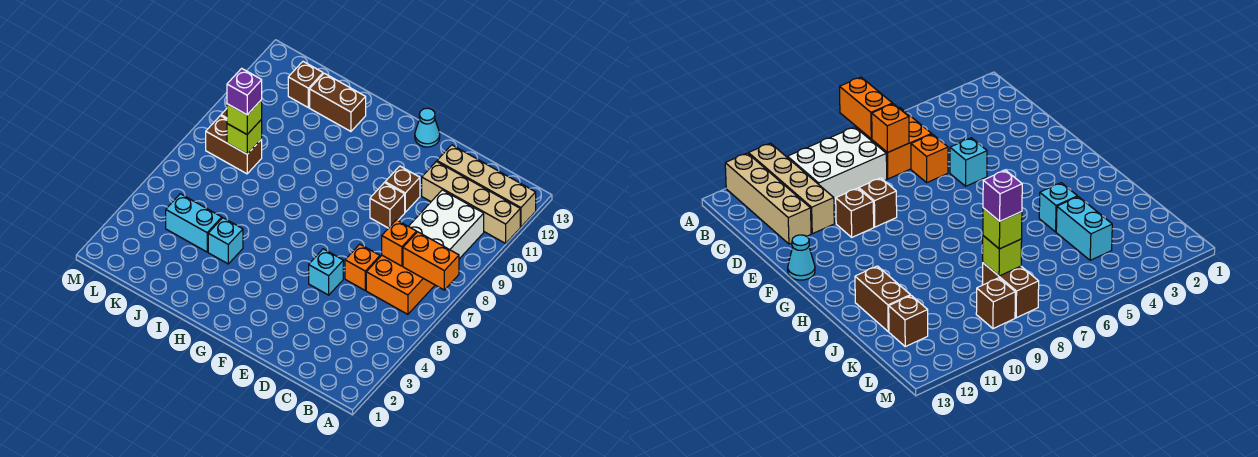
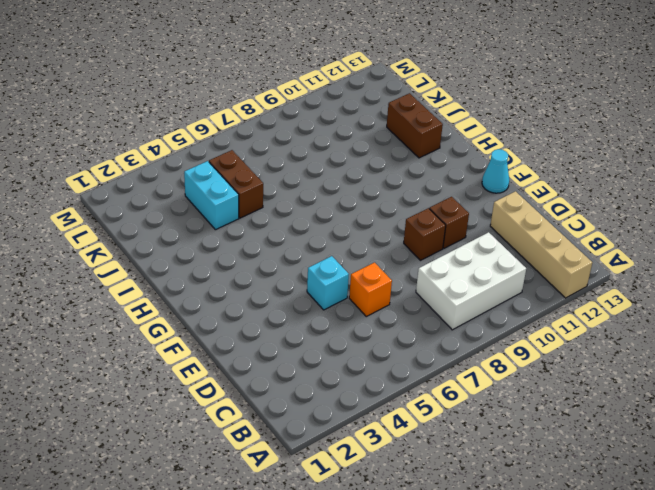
brown 1x2 brick [209,150,263,218] -> brown 1x2 brick moved to [206,116,262,174]
none -> tan 1x4 brick [422,161,520,243]
none -> orange 2x2 brick [366,255,435,314]
none -> cyan 1x1 brick [208,218,243,264]

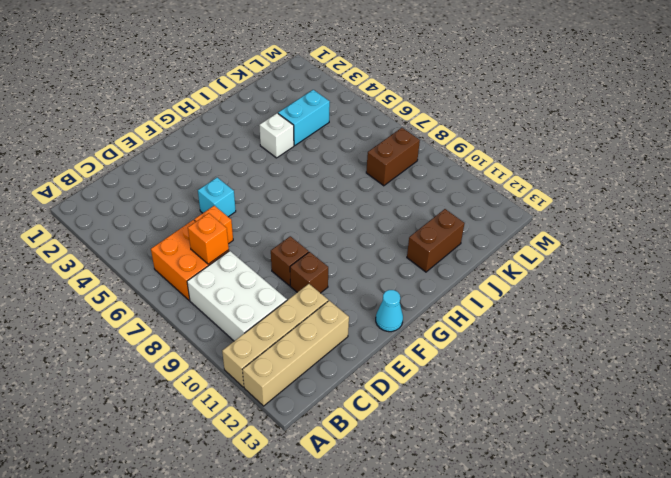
white 1x1 brick [259,113,294,158] -> cyan 1x1 brick [208,218,243,264]
none -> brown 1x1 brick [288,62,323,108]
none -> brown 1x1 brick [976,278,1015,329]
none -> orange 1x2 brick [403,232,459,290]

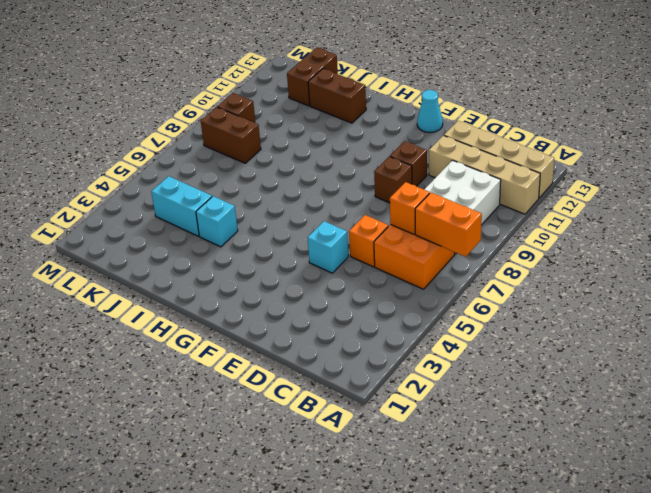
brown 1x2 brick [287,47,338,106] -> brown 1x1 brick [288,62,323,108]
none -> lime 1x1 brick [227,119,262,154]
none -> lime 1x1 brick [227,100,262,134]
none -> purple 1x1 brick [227,68,262,115]

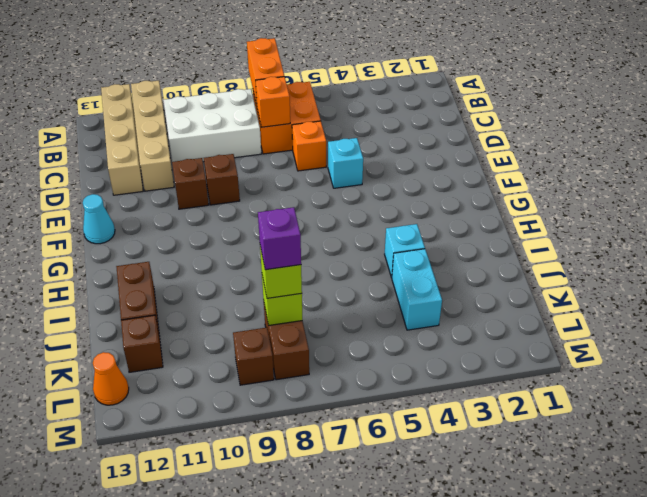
orange 1x1 cone [93,352,129,405] -> none

